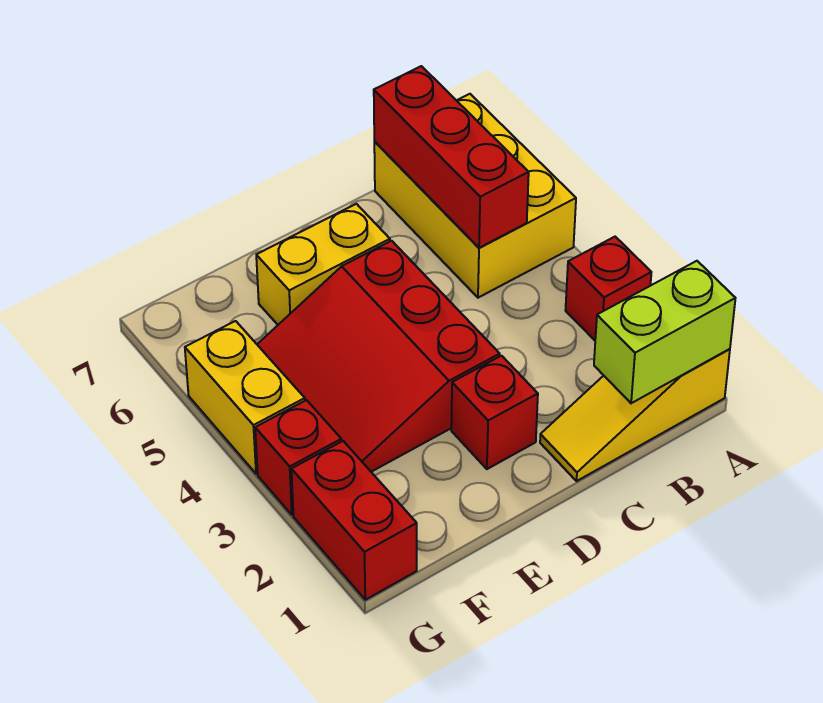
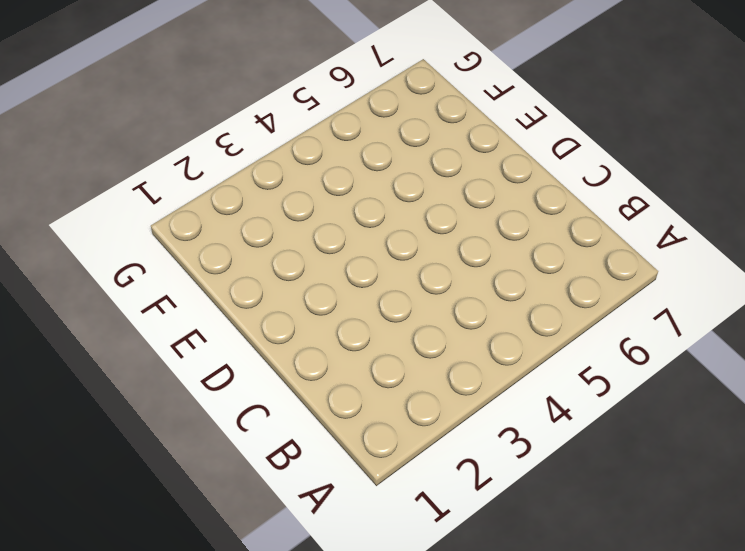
none -> yellow 1x3 slope [540,349,730,481]
none -> red 1x1 brick [566,237,651,340]

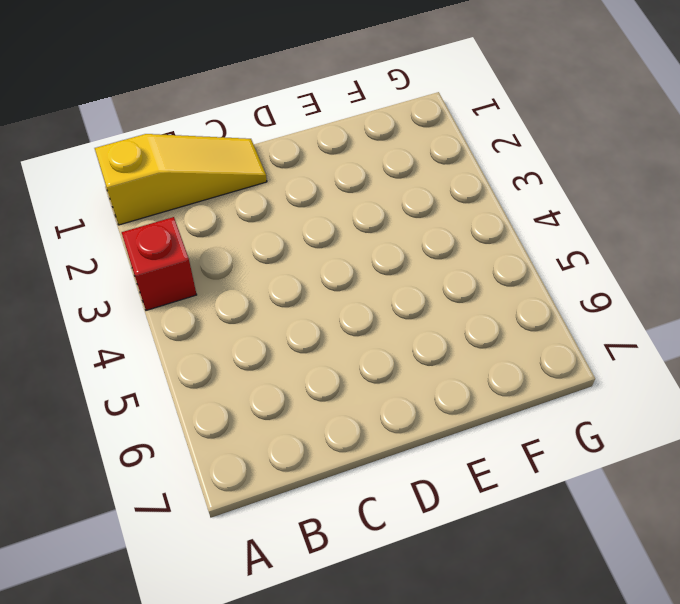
none -> yellow 2x3 brick [374,94,576,298]
none -> red 1x1 brick [451,356,538,469]

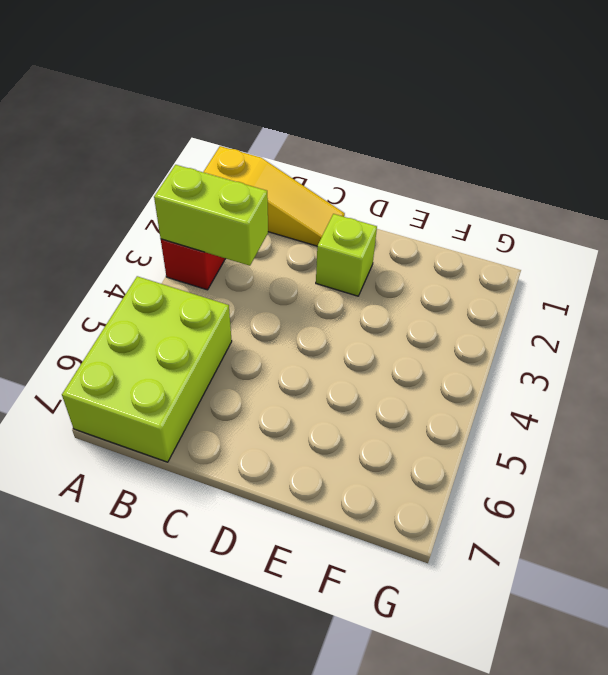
lime 1x2 brick [154,165,268,266] -> lime 1x2 brick moved to [594,261,735,403]
lime 2x3 brick [62,276,232,462] -> yellow 2x3 brick [374,94,576,298]
lime 1x1 brick [316,214,377,296] -> red 1x1 brick [451,356,538,469]
none -> red 3x3 slope [257,241,500,472]
none -> yellow 1x2 brick [256,204,390,325]

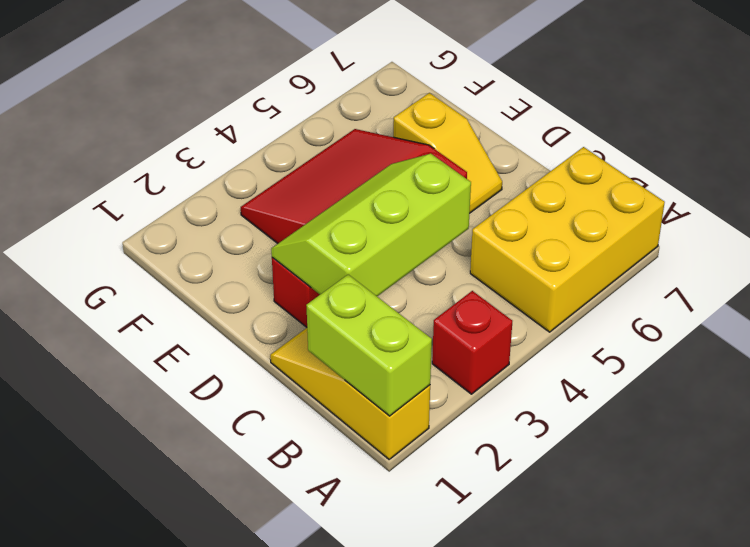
lime 2x3 slope [271,154,471,296] -> none
yellow 1x2 slope [393,93,502,213] -> yellow 1x2 brick [256,204,390,325]
none -> red 1x2 brick [291,441,417,600]
none -> red 1x1 brick [255,400,341,515]

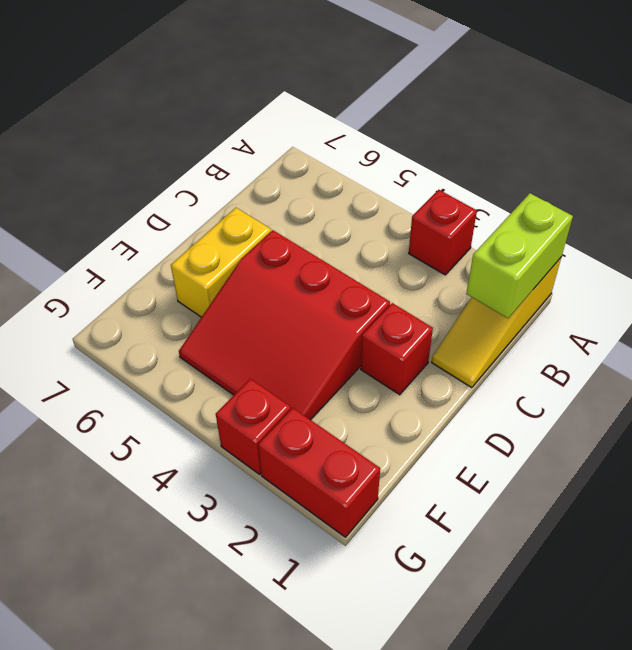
none -> yellow 2x3 brick [374,94,576,298]
none -> yellow 1x2 brick [185,321,305,474]

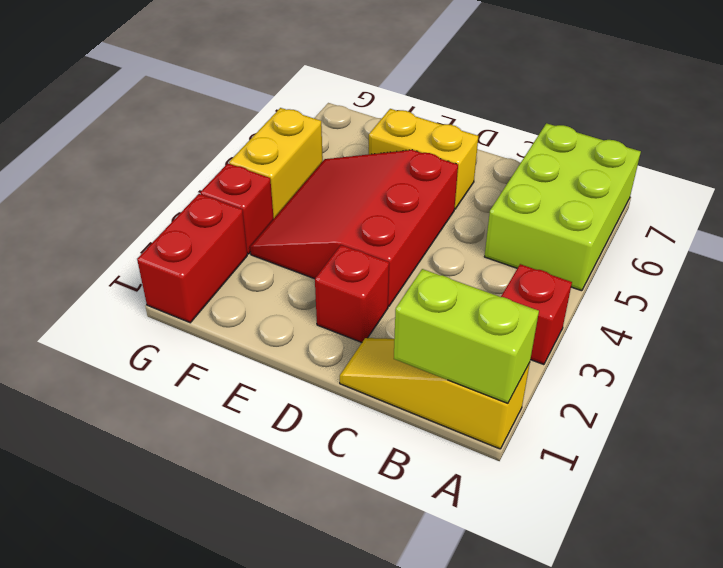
lime 2x3 brick [484,123,641,291] -> yellow 2x3 brick [374,94,576,298]
none -> red 1x3 brick [374,66,529,248]

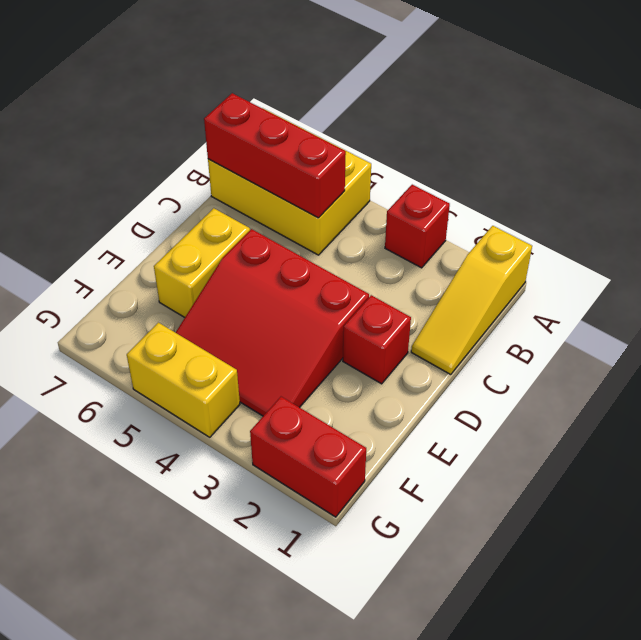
none -> red 1x1 brick [255,400,341,515]
none -> lime 1x2 brick [594,261,735,403]

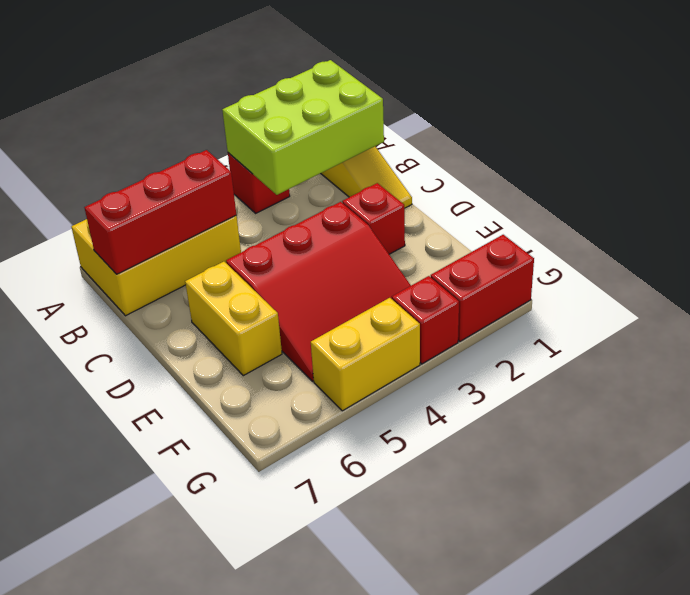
lime 2x3 brick [222,60,384,195] -> lime 1x2 brick [594,261,735,403]

